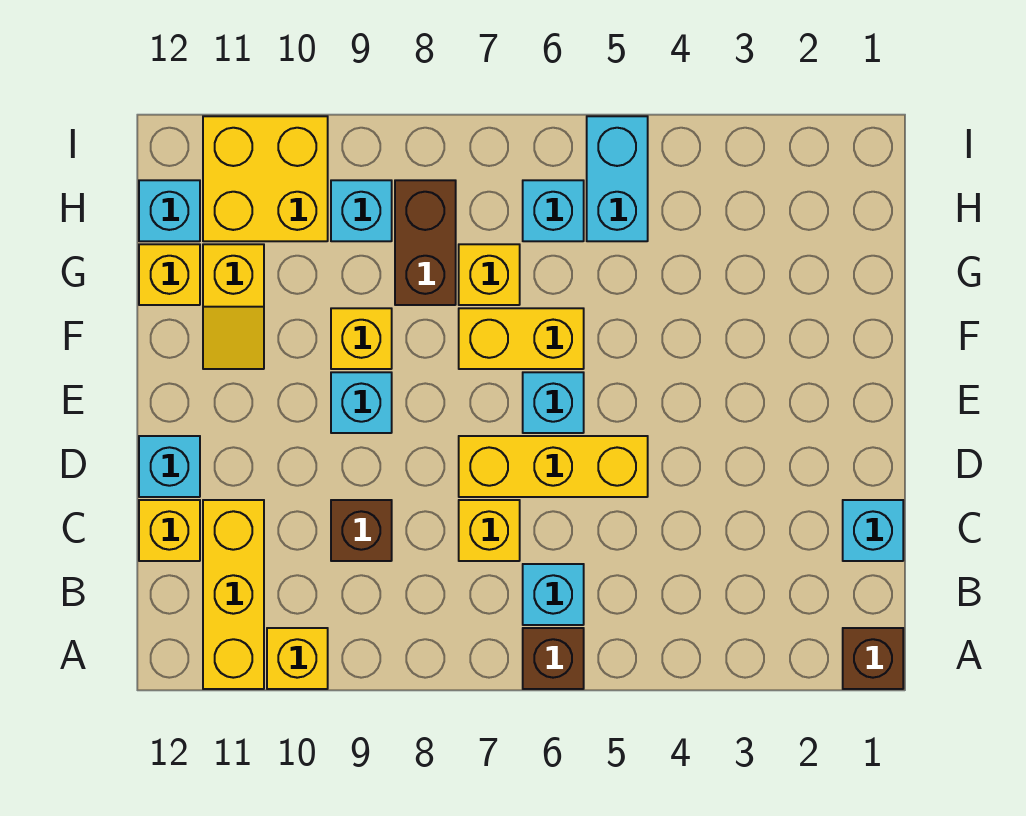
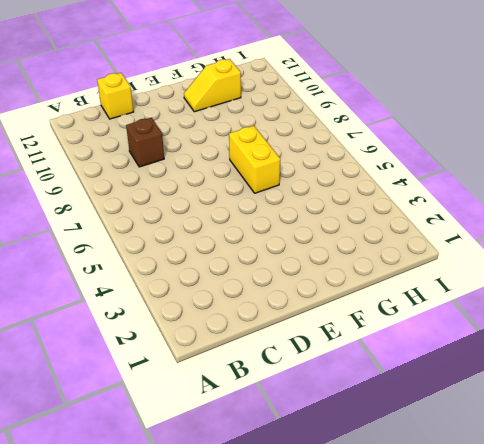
none -> brown 1x1 brick [843,628,903,689]
none -> brown 1x1 brick [523,628,584,689]
none -> yellow 1x1 brick [267,628,328,689]

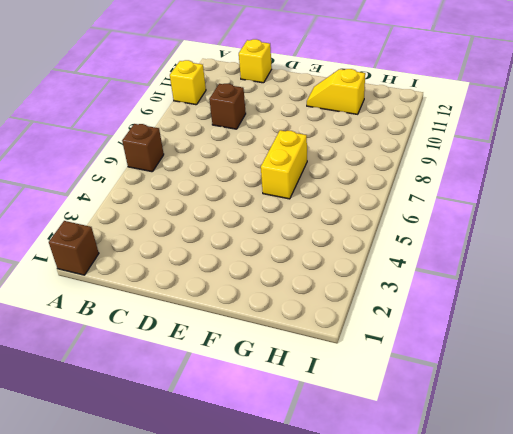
none -> yellow 1x3 brick [203,500,264,689]
none -> cyan 1x1 brick [523,564,584,625]
none -> cyan 1x1 brick [843,500,903,561]

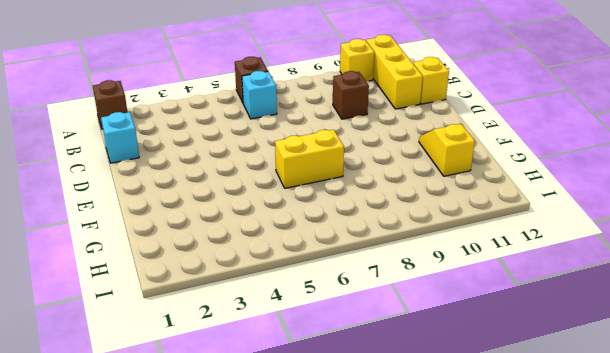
none -> yellow 1x1 brick [459,500,520,561]
none -> yellow 1x3 brick [459,436,648,497]
none -> cyan 1x1 brick [139,436,200,497]

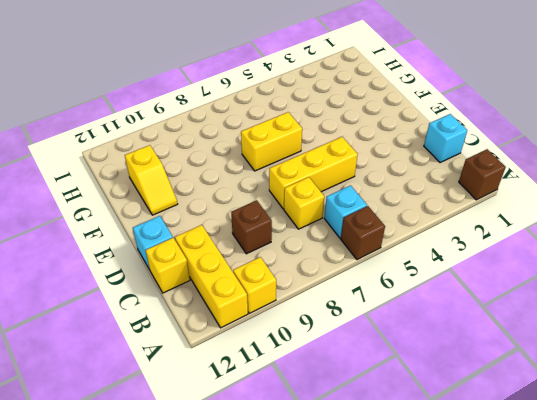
none -> cyan 1x1 brick [523,372,584,433]
none -> cyan 1x1 brick [331,372,392,433]
none -> yellow 1x1 brick [331,308,392,369]

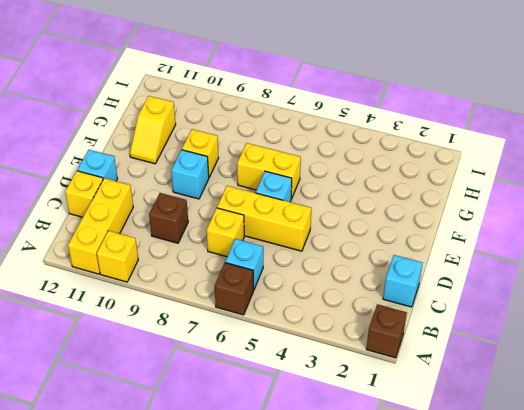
none -> yellow 1x1 brick [459,244,520,305]
none -> brown 1x2 brick [395,180,456,305]
none -> yellow 1x1 brick [139,244,200,305]

